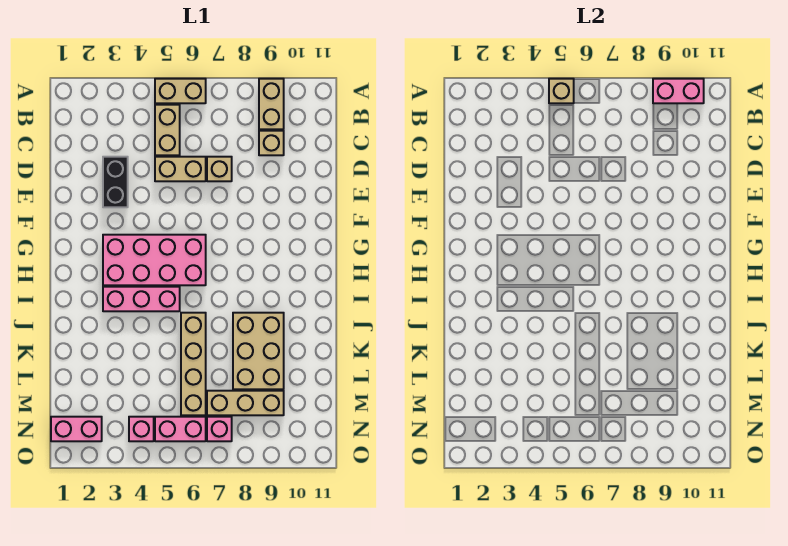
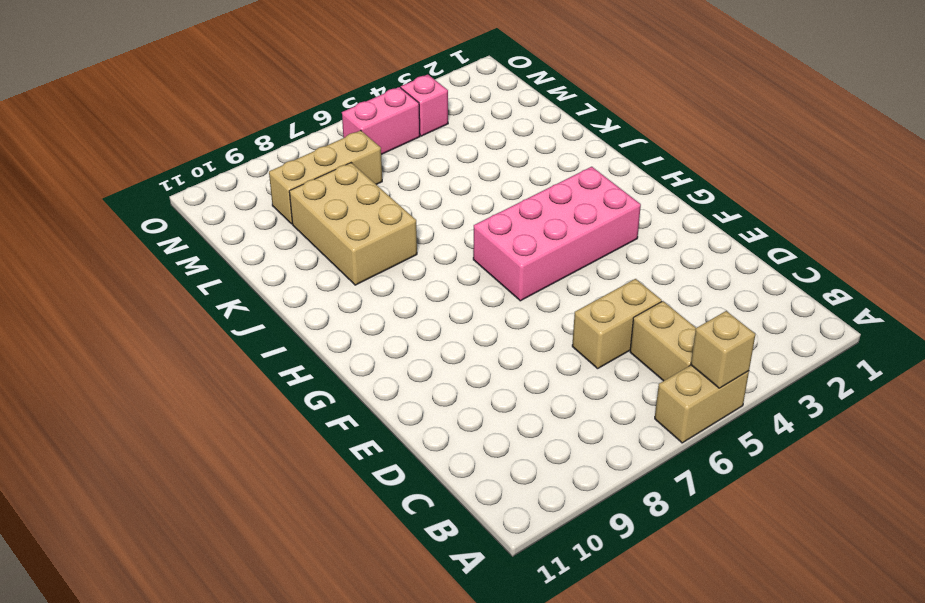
none -> tan 1x2 brick [259,79,284,129]
none -> tan 1x1 brick [259,131,284,155]
none -> black 1x2 brick [103,157,128,207]

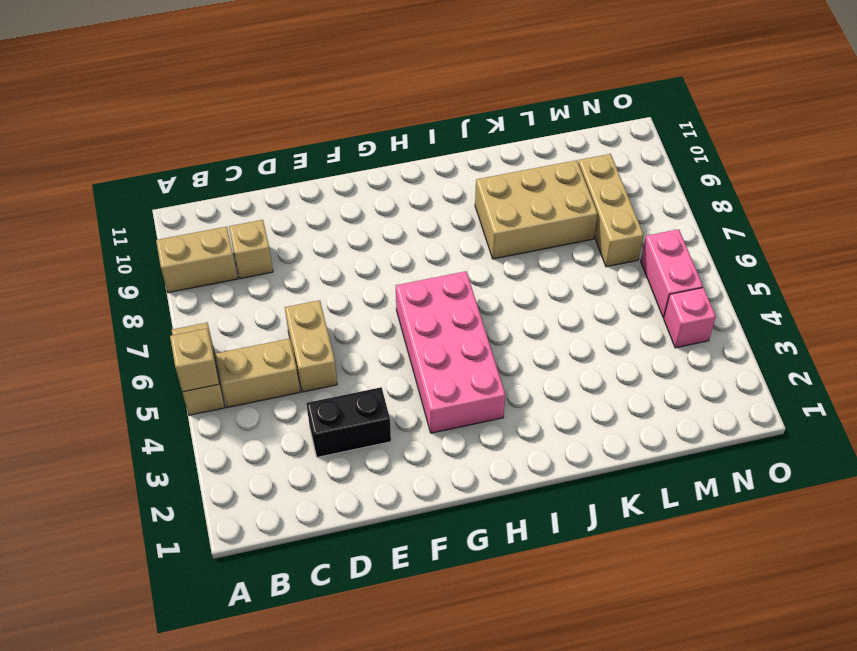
none -> tan 1x1 brick [207,157,232,181]
none -> pink 1x3 brick [103,287,180,311]
none -> tan 1x4 brick [181,313,206,415]

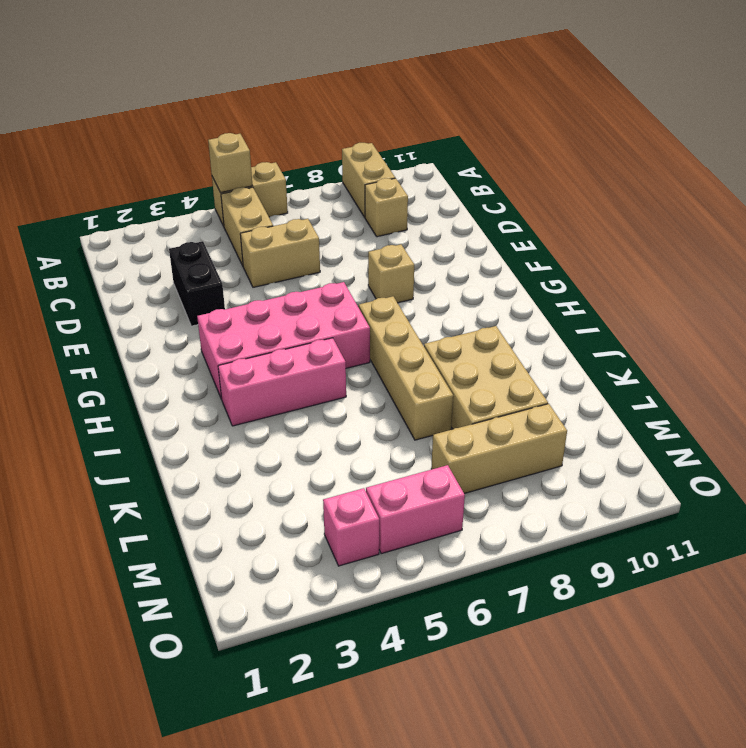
tan 1x1 brick [368,244,414,303] -> tan 1x1 brick moved to [207,157,232,181]
tan 1x4 brick [359,296,453,440] -> tan 1x4 brick moved to [181,313,206,415]
none -> pink 1x2 brick [51,417,102,441]
none -> pink 1x1 brick [207,417,232,441]
none -> pink 1x2 brick [653,79,704,103]

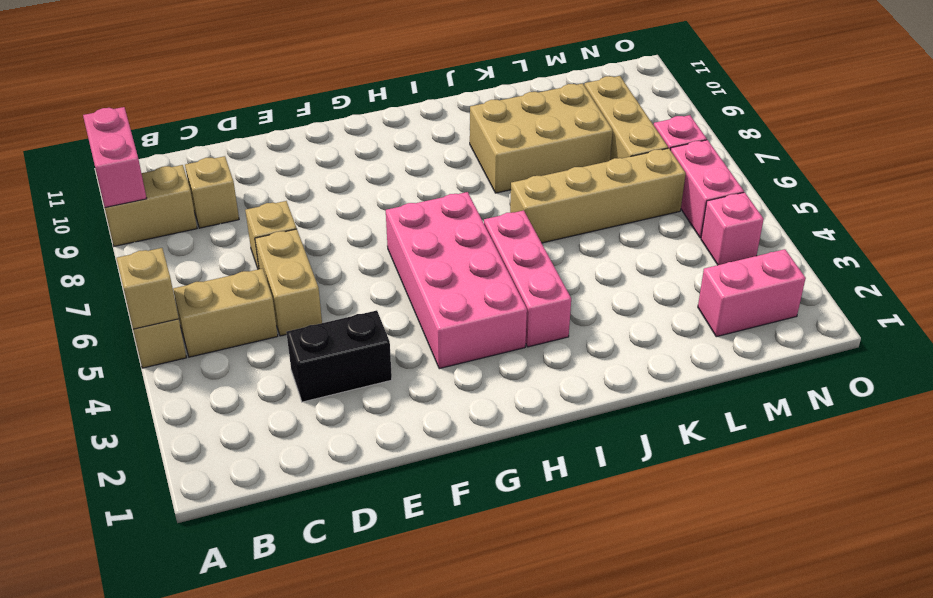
pink 1x2 brick [698,249,806,337] -> pink 1x2 brick turned to [51,417,102,441]

